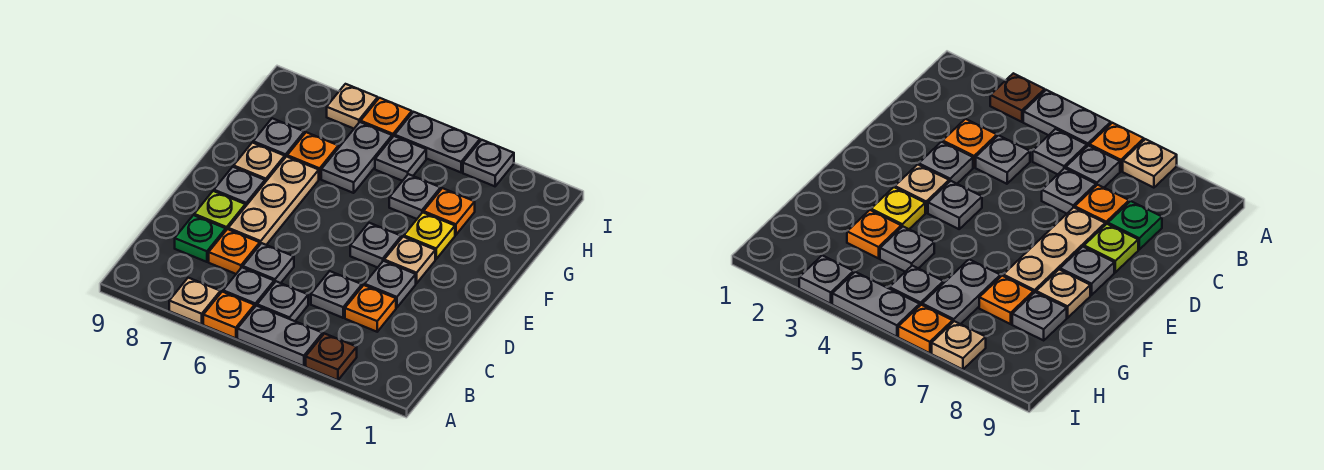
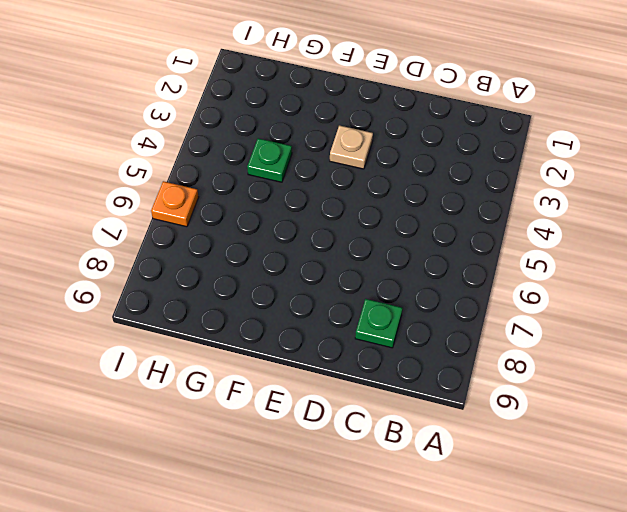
green 1x1 plate [247,138,292,182] -> grey 1x1 plate [389,174,441,219]
none -> brown 1x1 plate [306,334,357,380]
none -> grey 1x2 plate [237,306,323,366]
none -> orange 1x1 plate [203,292,255,338]

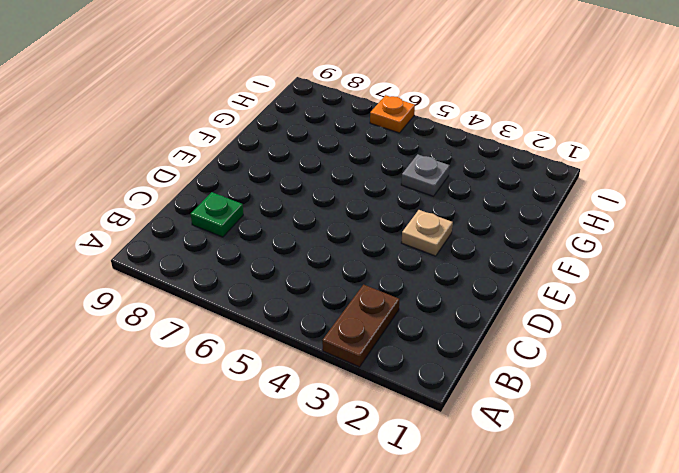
brown 1x2 plate [322,285,400,367] -> brown 1x1 plate [306,334,357,380]
none -> grey 1x2 plate [237,306,323,366]
none -> orange 1x1 plate [203,292,255,338]
none -> tan 1x1 plate [169,278,220,324]

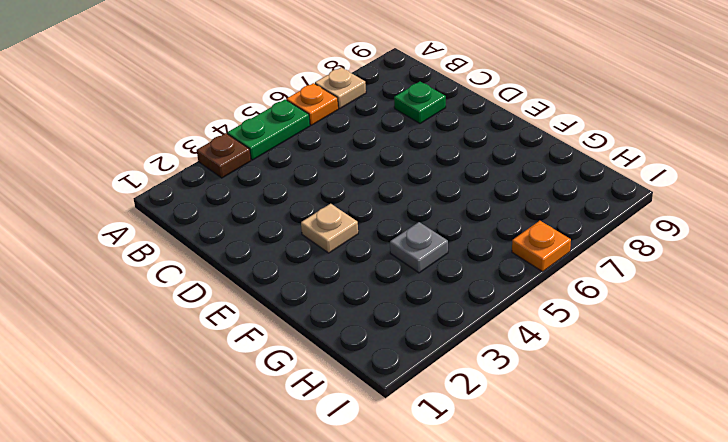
green 1x2 plate [227,100,310,160] -> grey 1x2 plate [237,306,323,366]
none -> grey 1x1 plate [257,281,308,321]
none -> grey 1x1 plate [223,267,274,306]
none -> orange 1x1 plate [345,285,396,332]

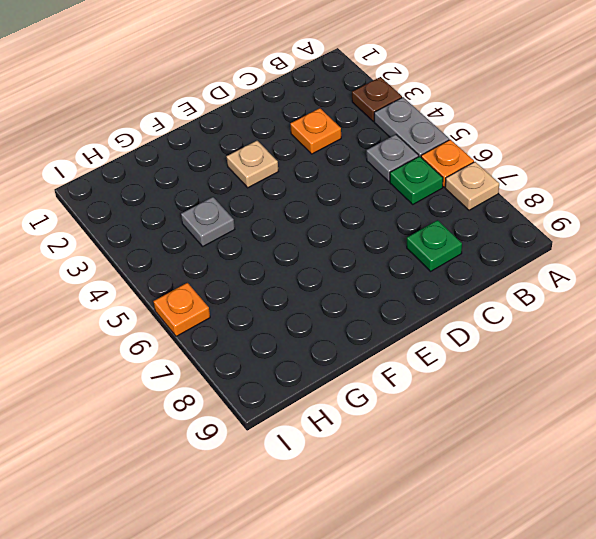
green 1x1 plate [390,156,443,204] -> grey 1x1 plate [223,267,274,306]
none -> grey 1x1 plate [311,271,362,318]
none -> grey 1x1 plate [243,243,294,283]
none -> orange 1x1 plate [209,229,260,274]

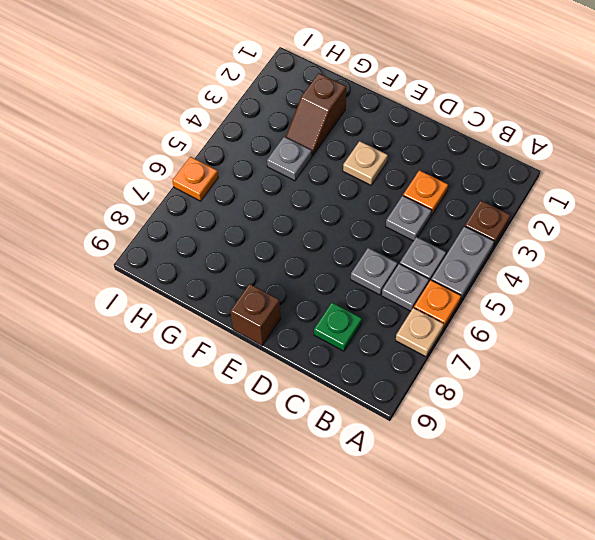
brown 1x1 brick [230,284,281,345] -> none
brown 1x2 slope [286,73,346,156] -> orange 1x1 plate [424,188,475,235]
none -> orange 1x1 plate [209,229,260,274]
none -> grey 1x1 plate [365,261,416,308]
none -> tan 1x3 plate [228,157,319,245]

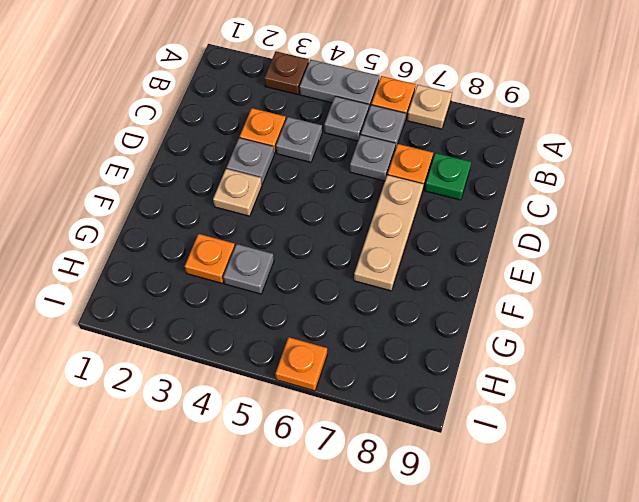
none -> lime 1x1 plate [194,191,245,230]
none -> grey 1x1 plate [350,223,401,268]
none -> grey 1x1 plate [214,167,265,207]

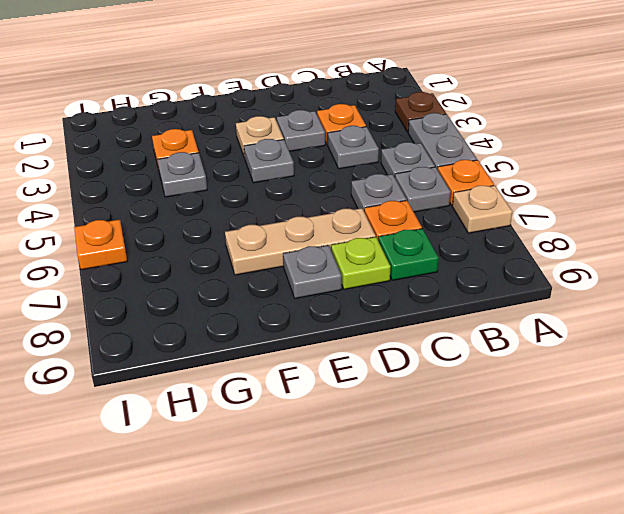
none -> yellow 1x1 plate [404,212,455,259]
none -> tan 1x1 plate [234,143,285,182]
none -> grey 1x2 plate [321,122,392,193]

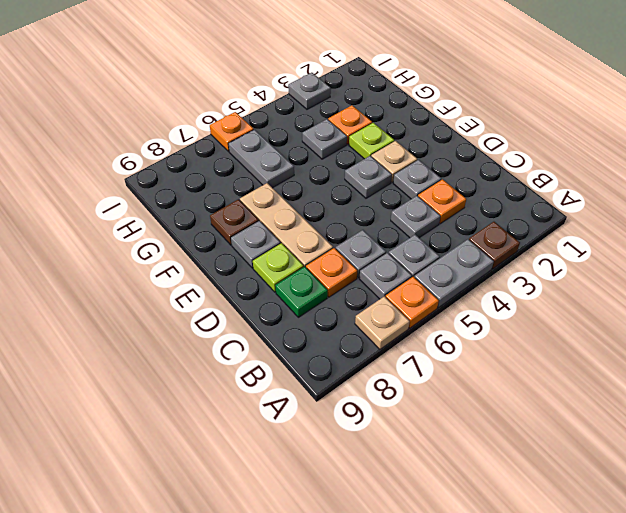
lime 1x1 plate [349,123,394,159] -> yellow 1x1 plate [404,212,455,259]
brown 1x1 plate [210,199,259,245] -> tan 1x1 plate [234,143,285,182]
none -> orange 1x1 plate [287,132,338,179]
none -> grey 1x1 plate [253,118,304,157]
none -> grey 1x1 plate [375,136,426,181]

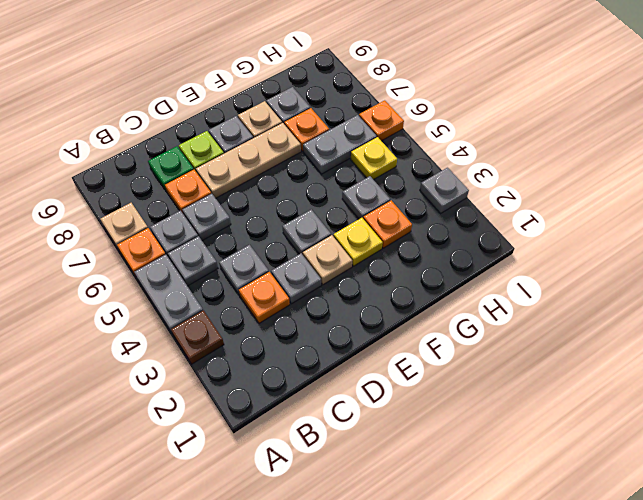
yellow 1x1 plate [351,137,397,180] -> grey 1x1 plate [375,136,426,181]
none -> grey 1x2 plate [395,112,480,172]
none -> tan 1x1 plate [327,84,378,129]

